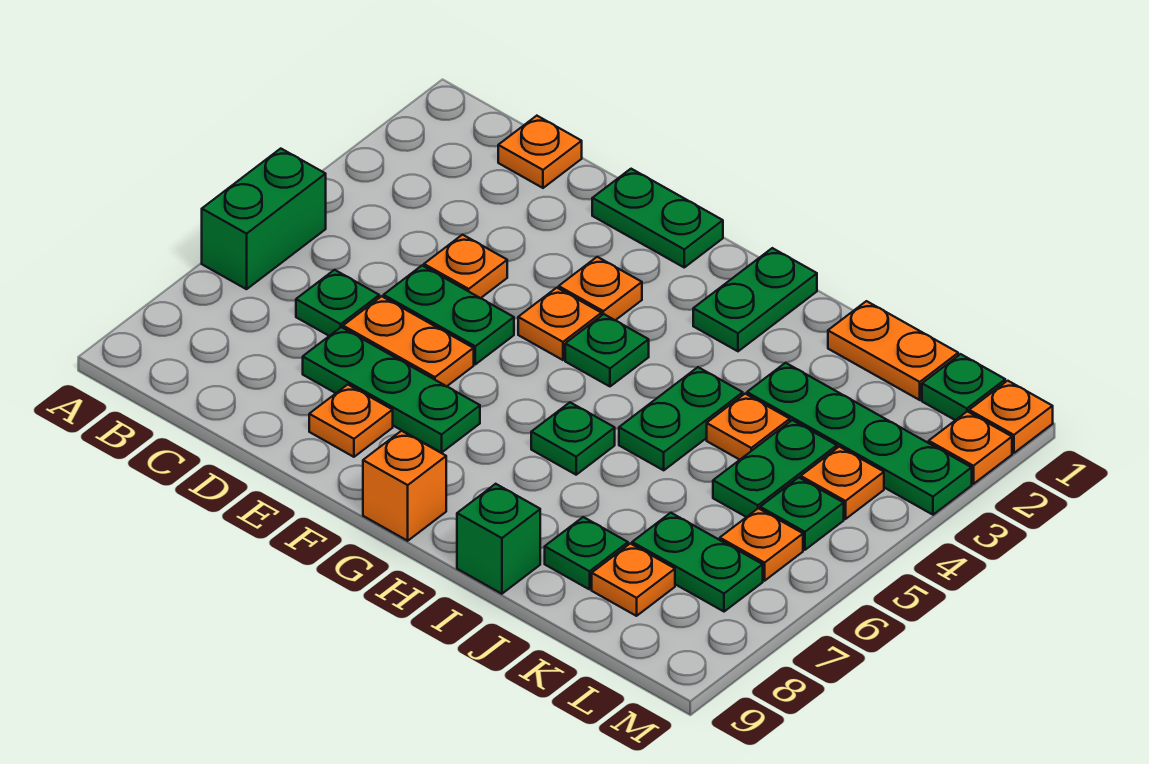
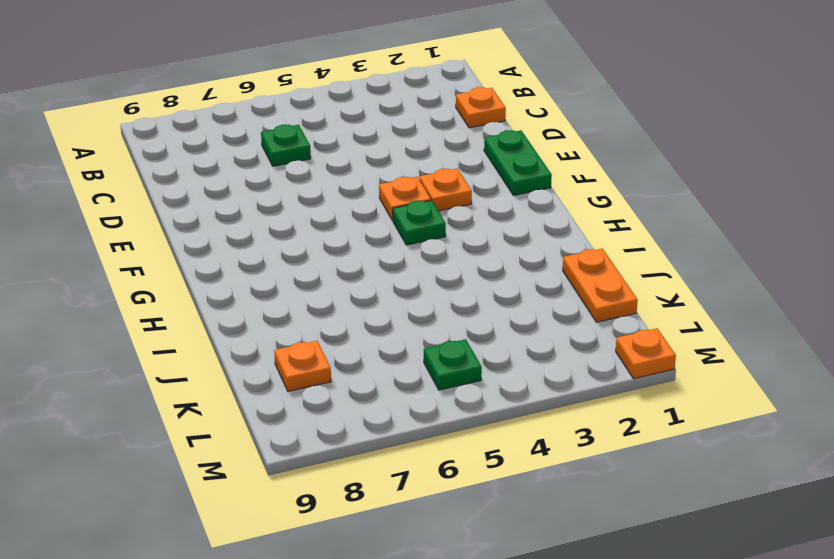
none -> green 1x2 brick [202,149,326,289]
none -> orange 1x1 plate [424,235,507,298]
none -> green 1x2 plate [384,265,514,364]
none -> orange 1x2 plate [343,296,474,386]

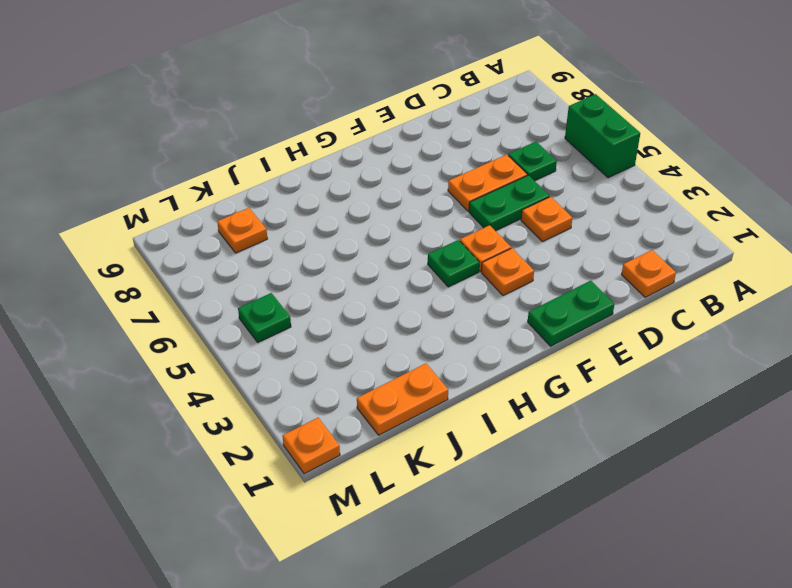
none -> green 1x3 plate [303,327,480,453]
none -> orange 1x1 plate [309,385,393,457]
none -> orange 1x1 brick [363,431,446,541]
none -> green 1x2 plate [693,248,817,351]

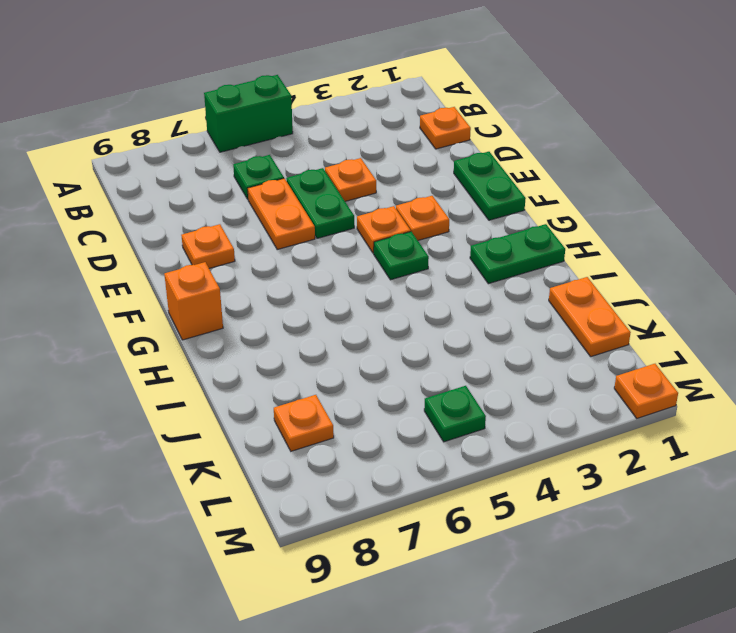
none -> green 1x3 plate [303,327,480,453]
none -> green 1x1 plate [531,402,615,475]
none -> green 1x2 plate [619,367,743,470]
none -> green 1x1 brick [457,484,540,594]

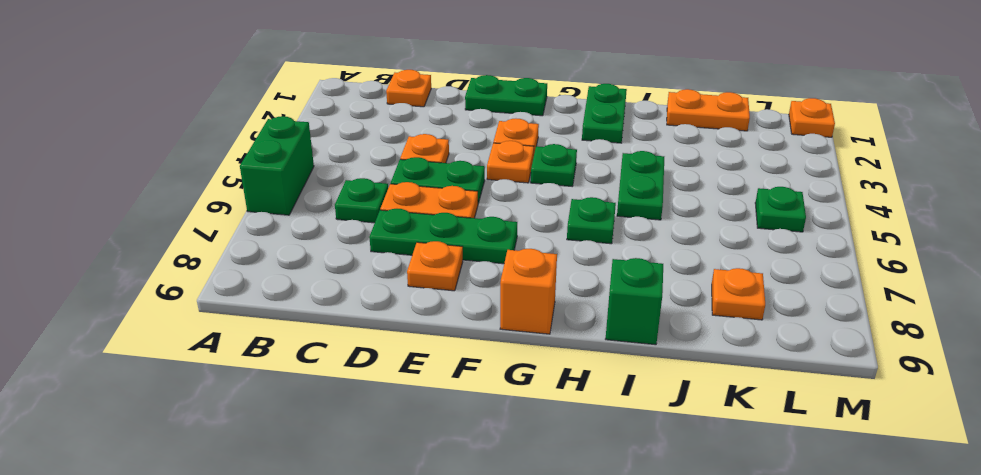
none -> green 1x4 plate [747,363,972,515]
none -> orange 1x1 plate [707,394,790,460]
none -> green 1x1 plate [545,517,628,589]
none -> green 1x2 plate [713,420,837,517]

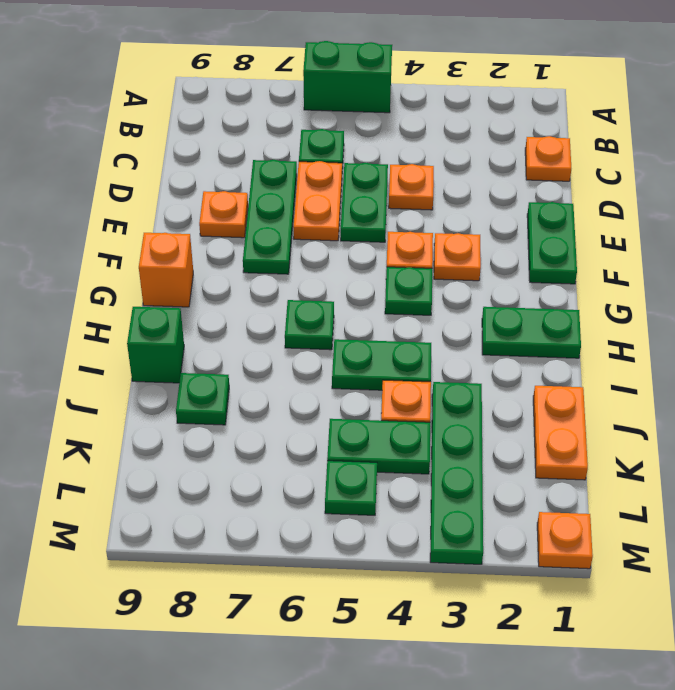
none -> green 1x2 plate [632,513,763,612]
none -> orange 1x1 plate [592,543,675,616]
none -> green 1x1 plate [922,354,1005,420]
none -> orange 1x1 plate [801,447,884,519]

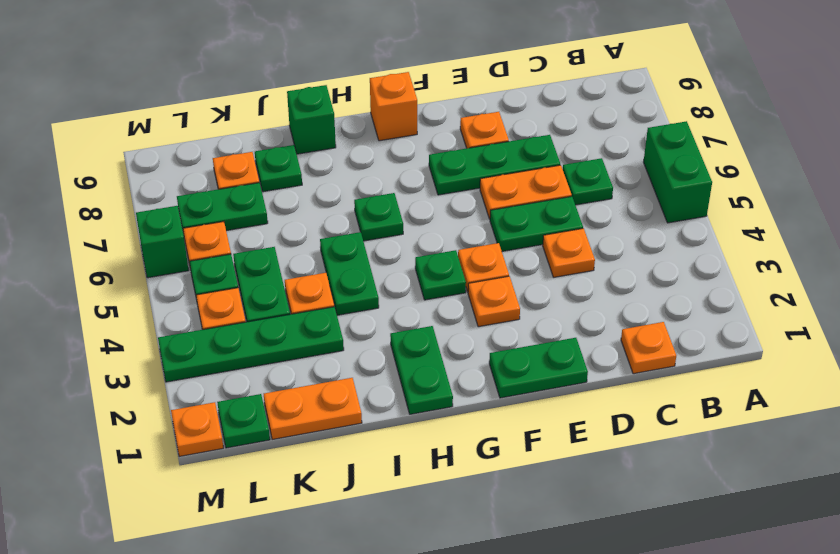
green 1x1 brick [136,206,189,278] -> none
none -> orange 1x1 plate [929,411,1012,484]

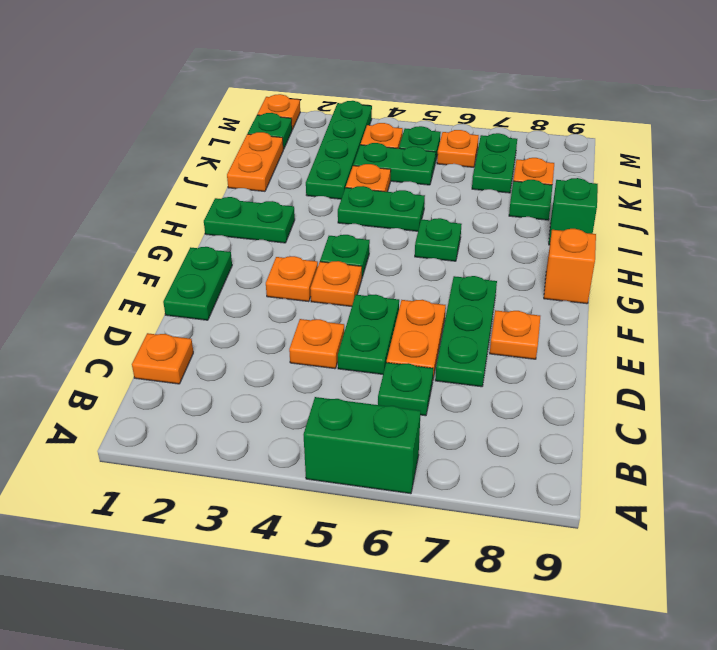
none -> orange 1x1 plate [929,411,1012,484]

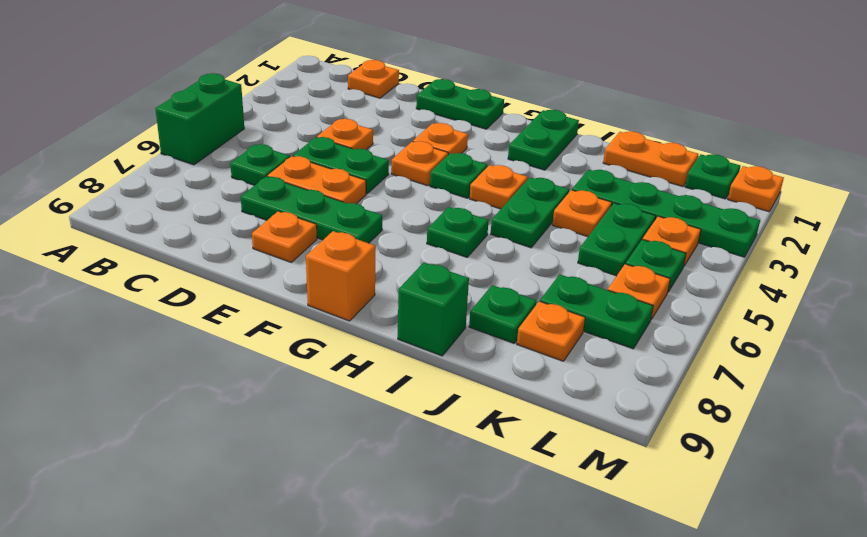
orange 1x1 plate [470,165,528,209] -> orange 1x1 plate moved to [929,411,1012,484]

